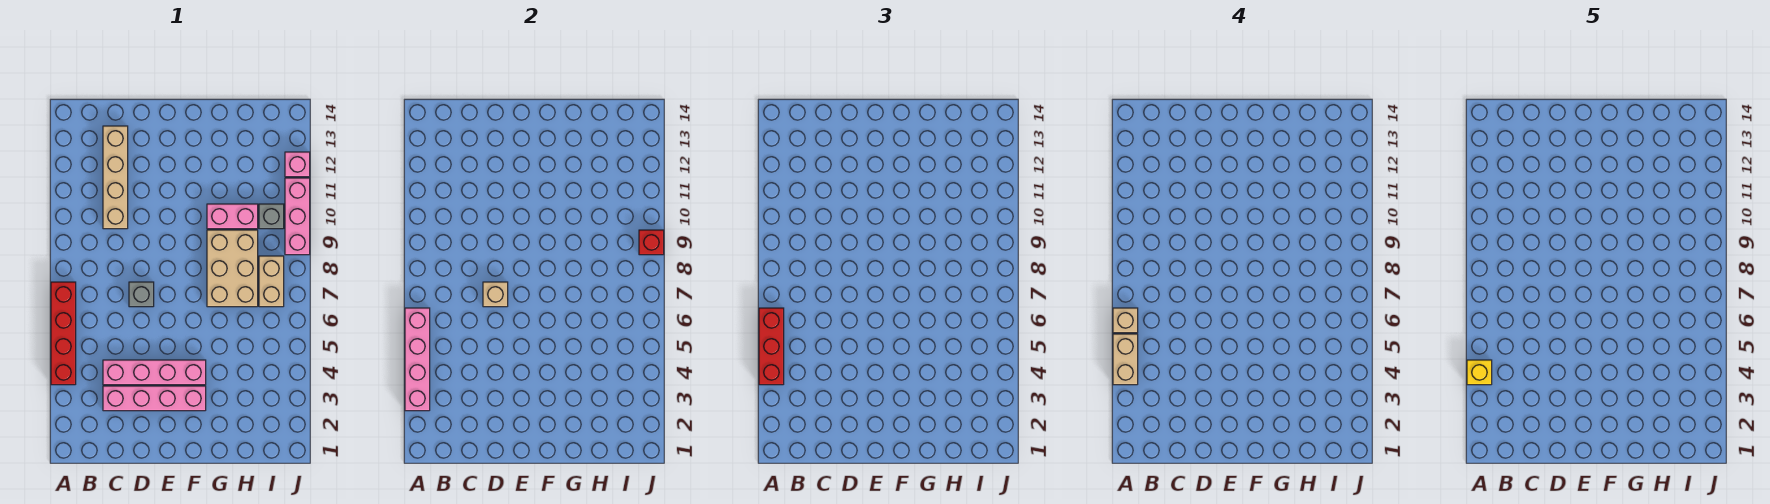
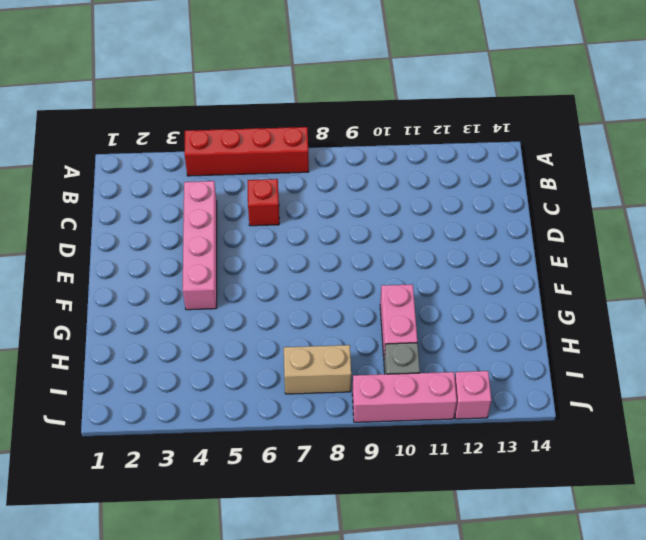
red 1x1 brick [248,179,279,226] -> red 1x1 brick moved to [639,230,664,255]
none -> pink 1x4 brick [103,386,206,411]
none -> tan 1x4 brick [103,126,128,229]
none -> grey 1x1 brick [129,282,154,307]

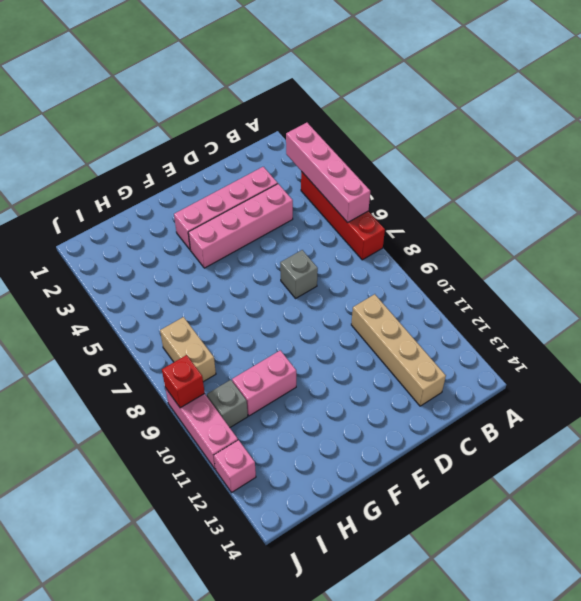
none -> tan 2x3 brick [207,230,258,307]
none -> tan 1x1 brick [483,282,508,307]
none -> red 1x3 brick [759,308,784,385]

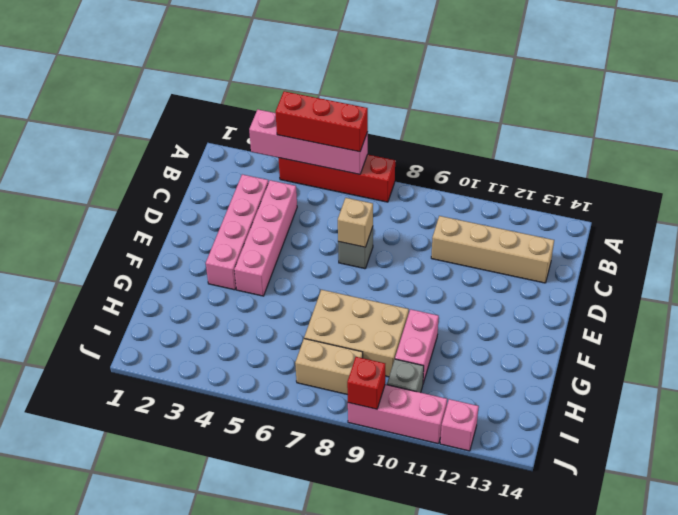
none -> tan 1x2 brick [1113,334,1138,385]
none -> tan 1x1 brick [1113,308,1138,333]
none -> yellow 1x1 brick [1467,360,1492,385]

